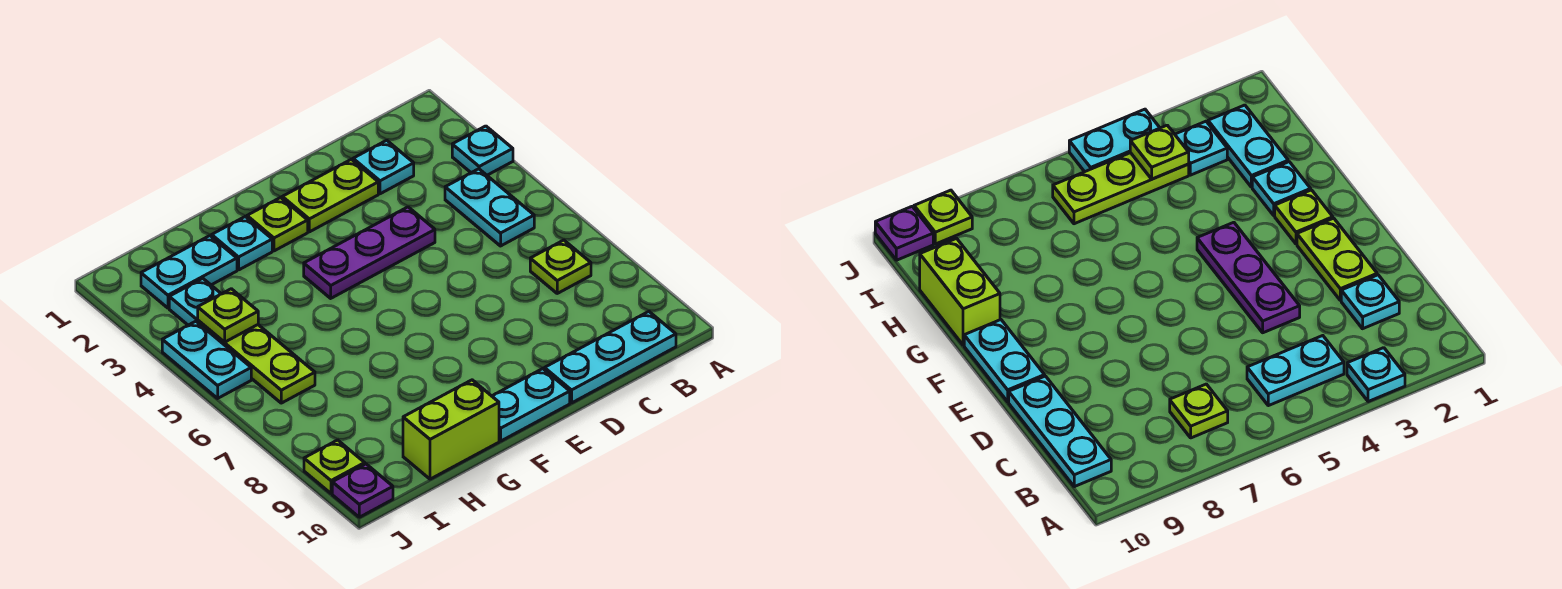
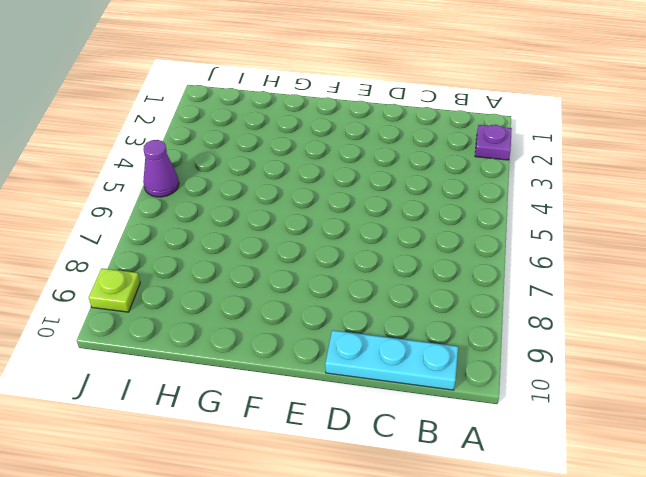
purple 1x1 plate [475,125,512,160] -> purple 1x1 plate moved to [332,464,393,517]
purple 1x1 cone [143,140,179,197] -> cyan 1x2 plate [162,321,251,398]
none -> cyan 1x1 plate [452,126,513,175]
none -> cyan 1x2 plate [445,169,534,246]
none -> lime 1x1 plate [530,240,591,293]

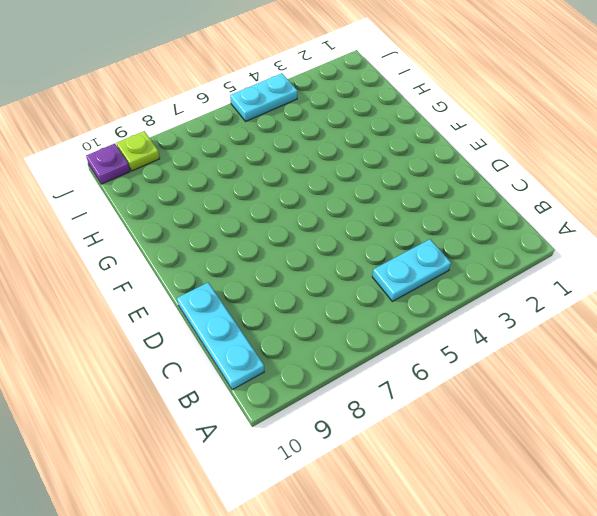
none -> cyan 1x1 plate [452,126,513,175]
none -> lime 1x1 plate [530,240,591,293]
none -> cyan 1x1 plate [353,140,414,194]

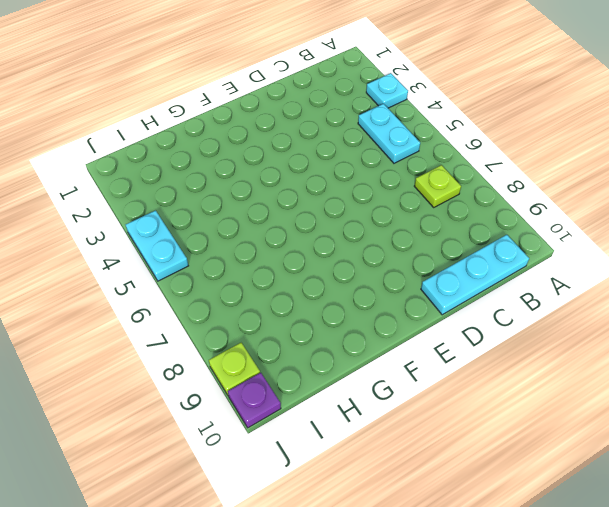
none -> cyan 1x1 plate [353,140,414,194]
none -> lime 1x2 plate [282,159,378,232]
none -> purple 1x3 plate [304,207,435,298]

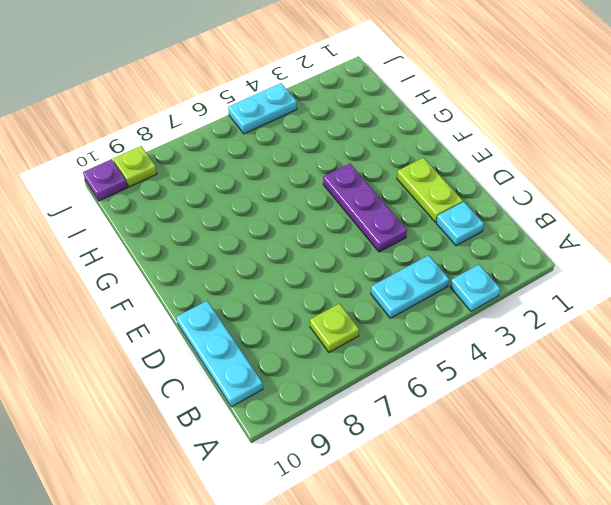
none -> cyan 1x2 plate [492,369,570,441]
none -> lime 1x1 plate [247,197,308,251]
none -> cyan 1x1 plate [212,217,272,270]

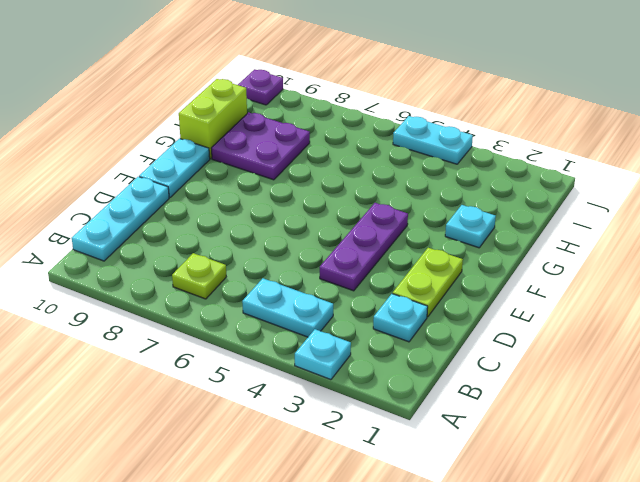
purple 2x2 plate [211,112,310,180] -> none
none -> lime 1x1 plate [247,197,308,251]
none -> cyan 1x2 plate [141,236,237,308]
none -> cyan 1x1 plate [169,279,221,325]

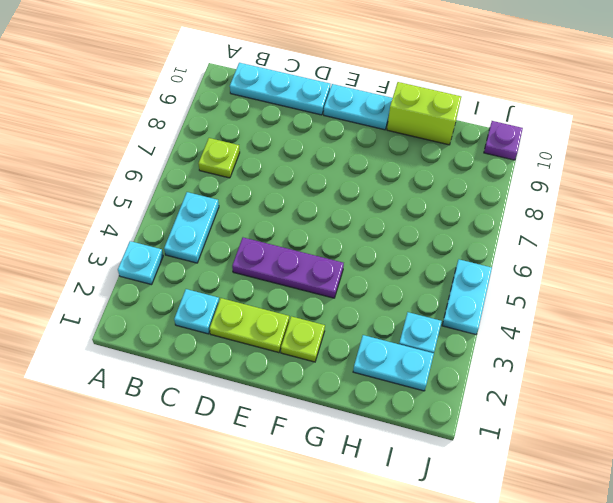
none -> cyan 1x1 plate [212,217,272,270]
none -> lime 1x3 plate [198,321,315,403]
none -> lime 1x1 plate [304,440,365,493]

